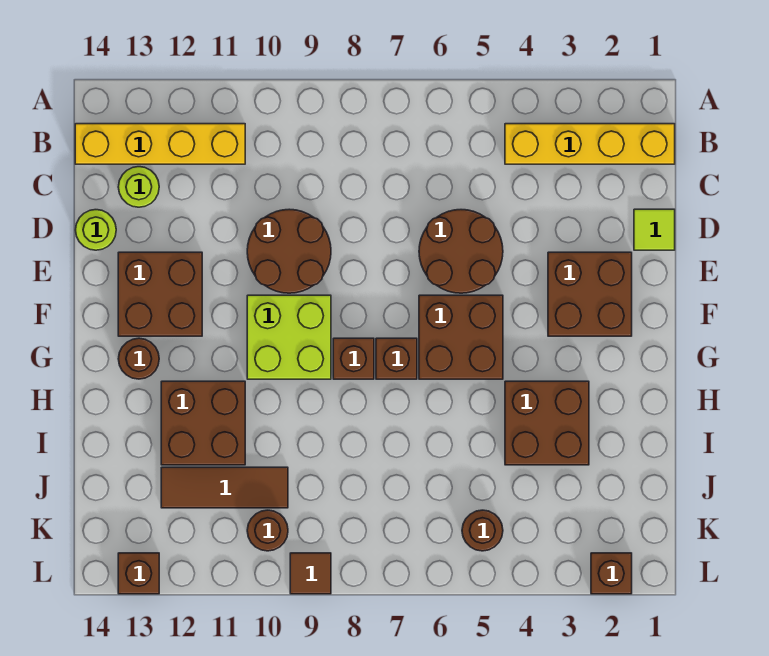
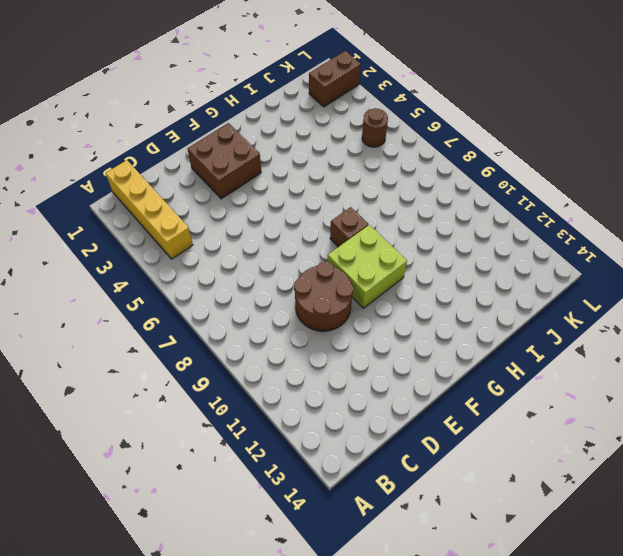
brown 1x2 brick [309,51,361,107] -> brown 1x1 brick [591,553,632,594]
none -> yellow 1x4 brick [75,124,245,164]
none -> lime 1x1 round brick [118,167,159,207]
none -> lime 1x1 tile [634,209,675,250]

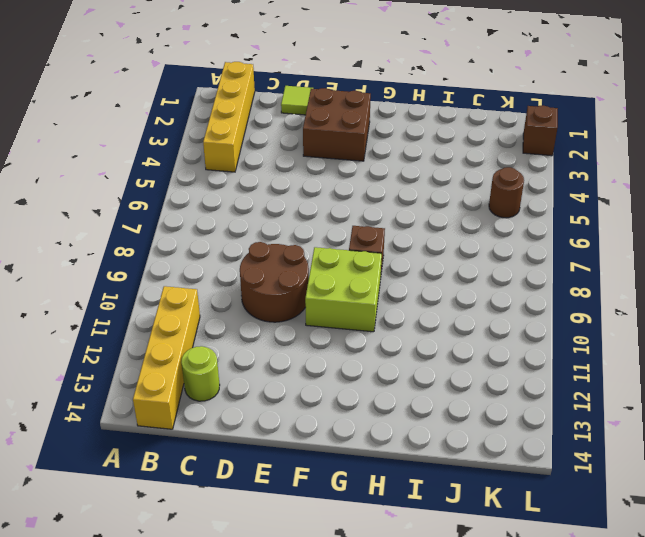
none -> brown 2x2 round brick [419,210,503,293]
none -> lime 1x1 round brick [76,210,116,250]
none -> brown 2x2 brick [118,252,202,336]

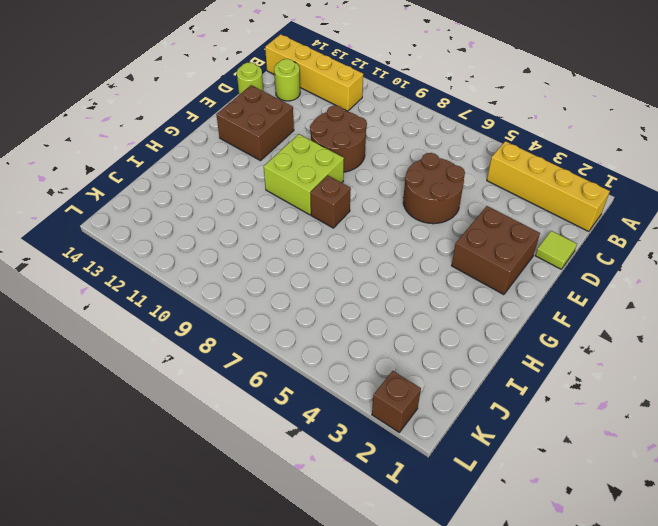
none -> brown 2x2 brick [419,295,503,379]
none -> brown 1x1 brick [376,338,417,379]
none -> brown 1x1 round brick [118,338,159,379]

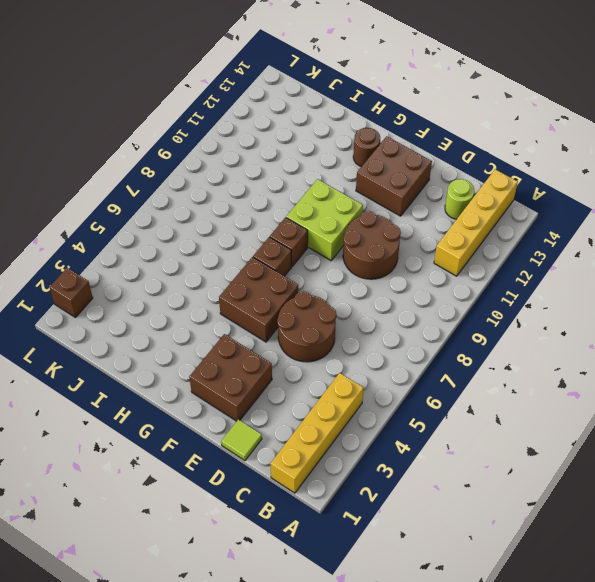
none -> lime 1x1 round brick [76,210,116,250]
none -> brown 2x2 brick [505,381,589,465]
none -> brown 2x2 brick [161,381,245,465]

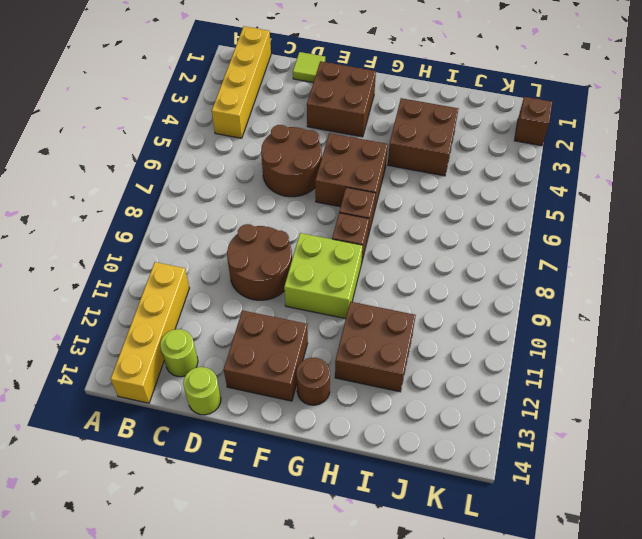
none -> brown 1x3 tile [161,467,288,508]
none -> brown 1x1 round brick [462,510,503,551]
none -> brown 1x1 round brick [247,510,288,551]

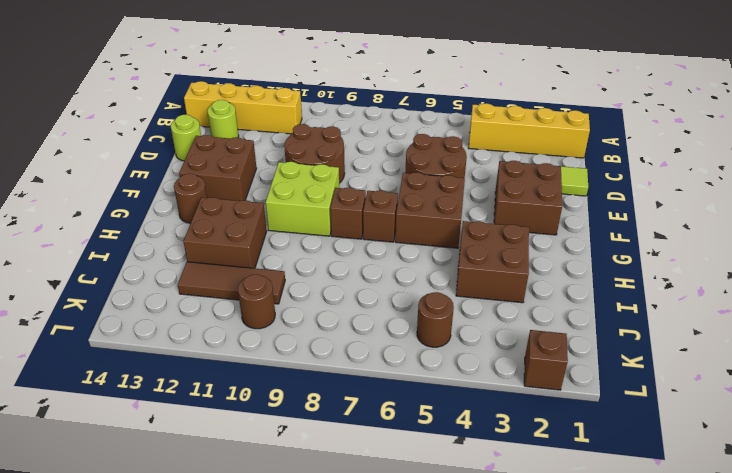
none -> brown 1x1 tile [290,553,331,594]
none -> brown 1x1 brick [118,553,159,594]

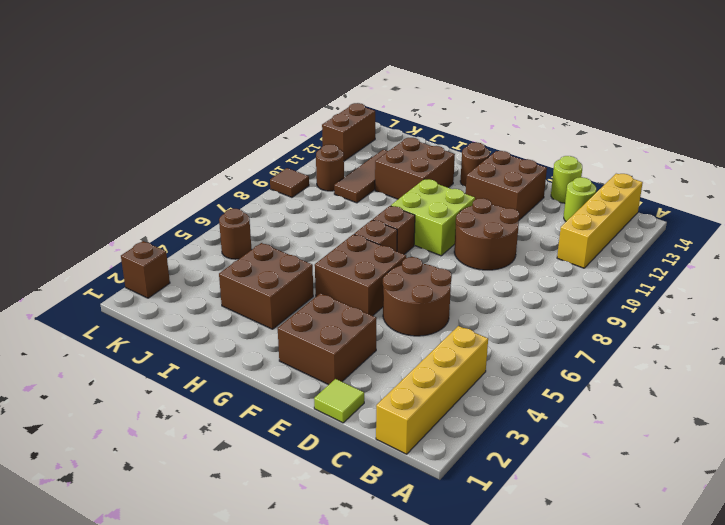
brown 1x2 brick [322,103,375,161] -> brown 1x1 brick [118,553,159,594]

